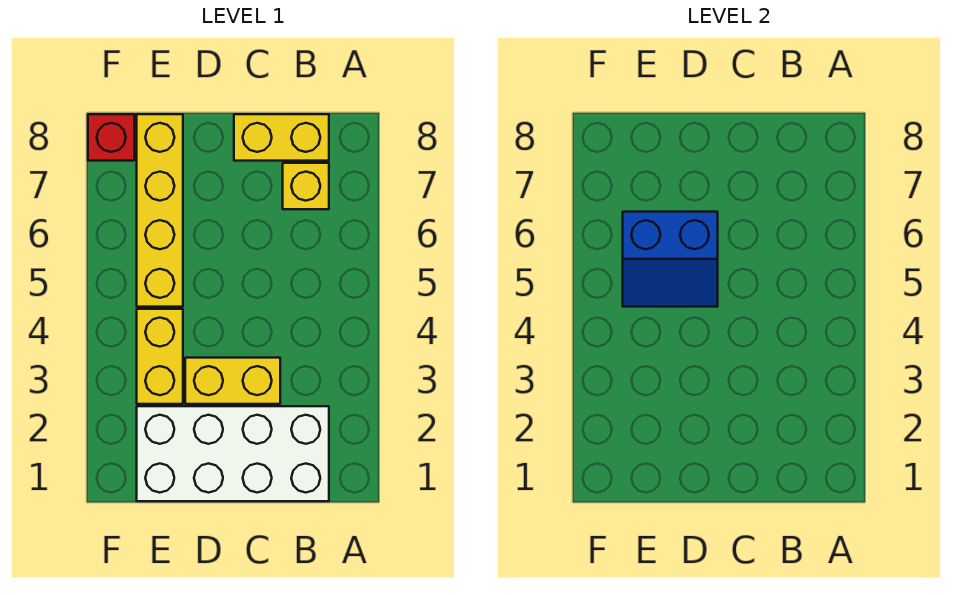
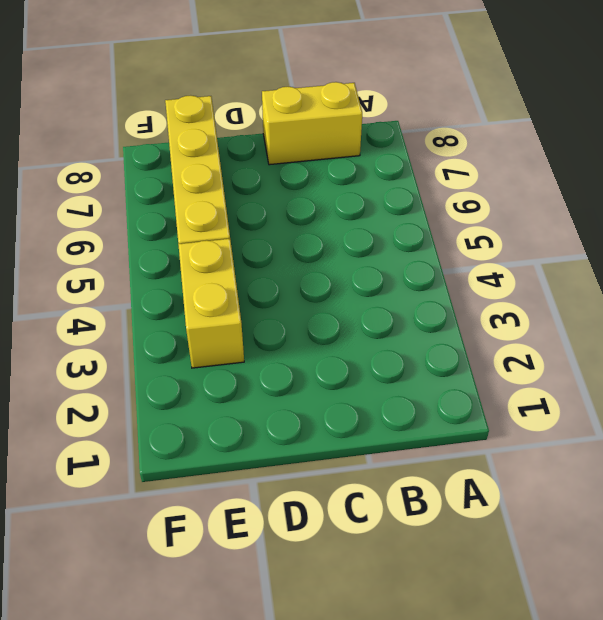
none -> white 2x4 brick [137,406,329,501]
none -> yellow 1x1 brick [283,163,329,209]

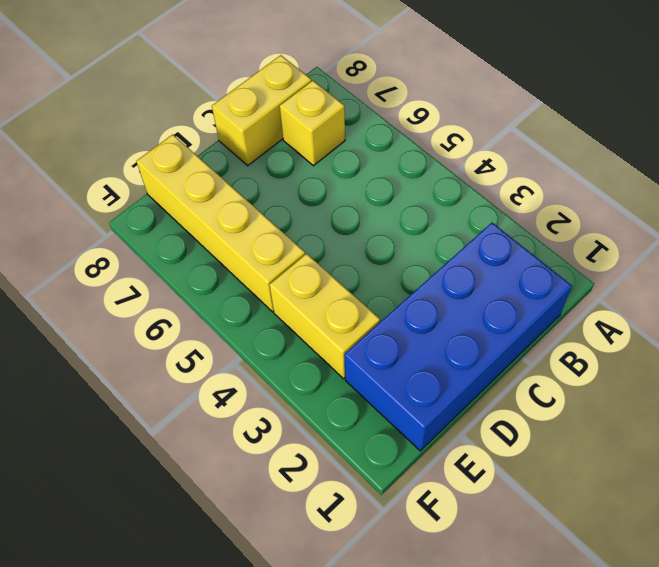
blue 2x4 brick [344,223,572,451] -> white 2x4 brick [137,406,329,501]
none -> yellow 1x2 brick [185,358,280,404]
none -> red 1x1 brick [88,114,134,161]

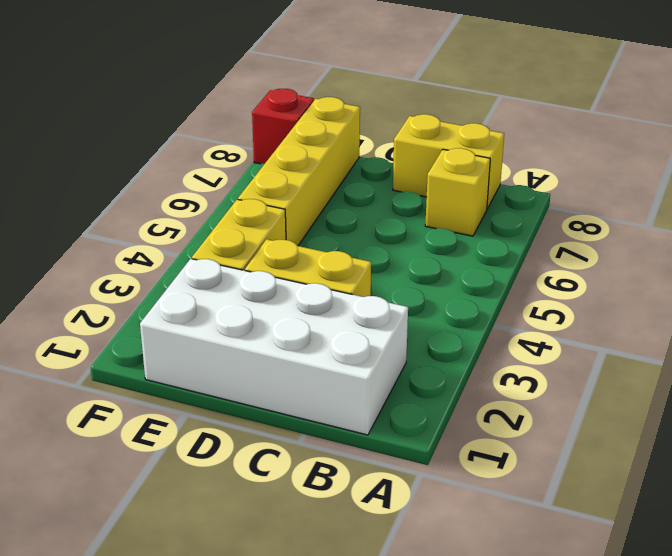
none -> blue 2x2 slope [623,212,718,307]

